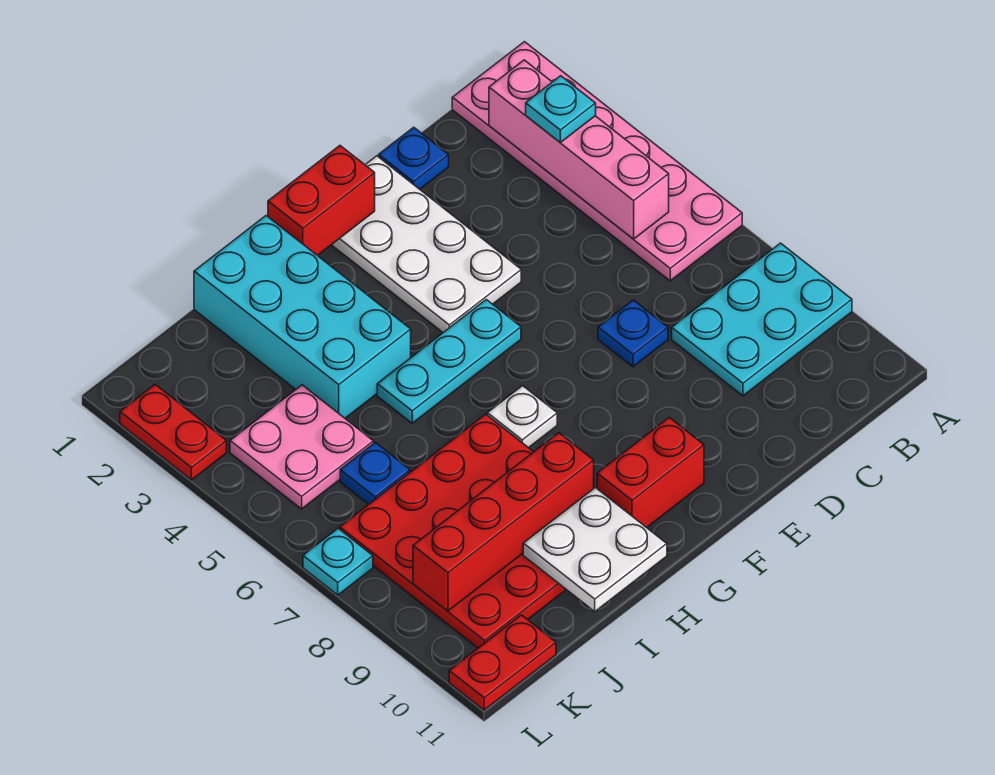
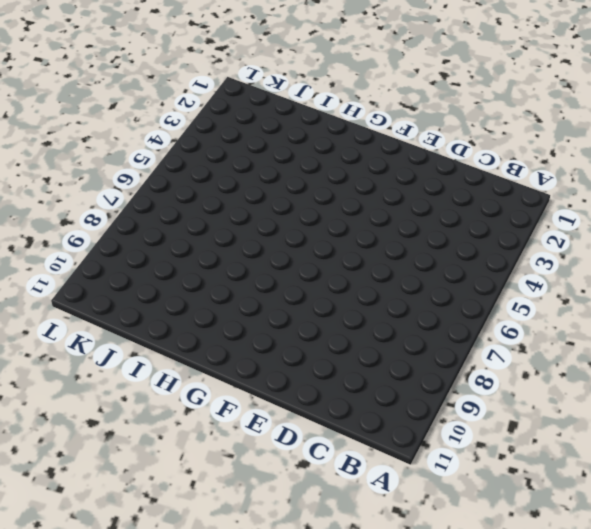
none -> pink 2x6 plate [452,42,742,281]
none -> cyan 2x3 plate [672,243,852,396]
none -> blue 1x1 plate [379,127,449,189]

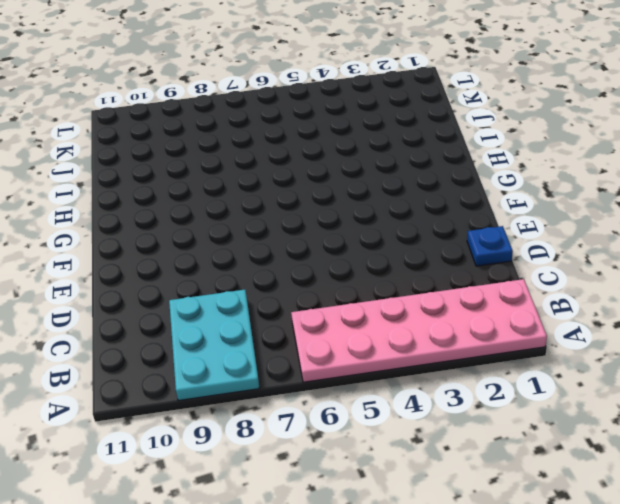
none -> blue 1x1 plate [598,300,668,367]
none -> white 2x4 plate [332,156,521,332]
none -> cyan 1x3 plate [377,300,521,423]

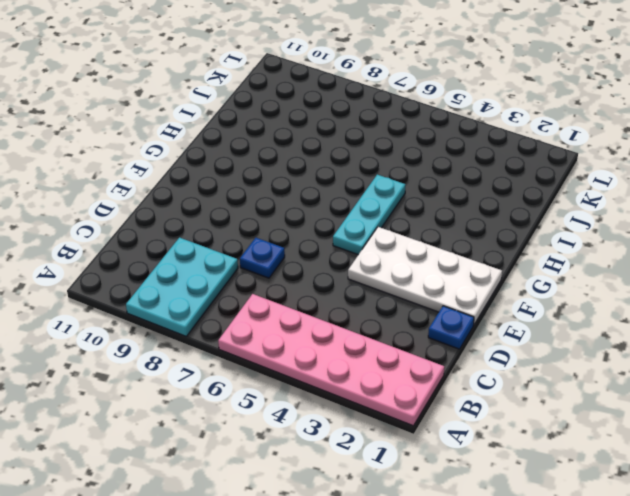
none -> red 1x2 brick [597,418,704,528]
none -> white 1x1 plate [487,386,557,448]
none -> cyan 2x4 brick [194,216,411,418]

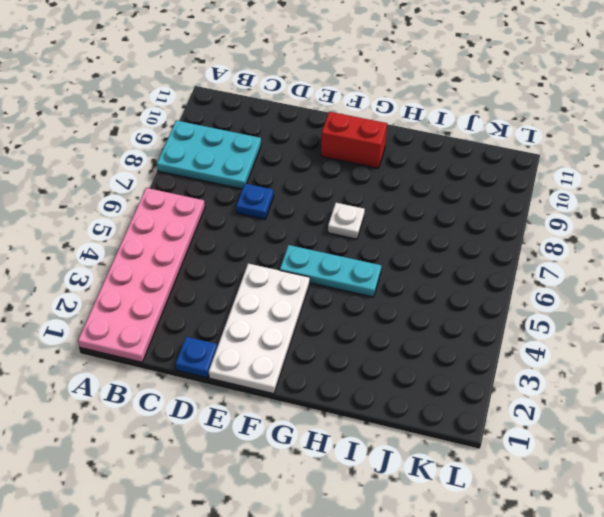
none -> cyan 2x4 brick [194,216,411,418]
none -> red 4x4 plate [340,414,566,648]
none -> pink 2x2 plate [230,385,374,509]

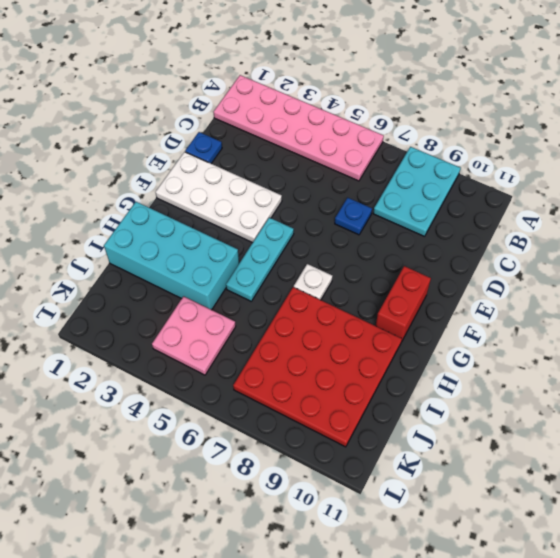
none -> blue 1x1 plate [340,442,410,504]
none -> red 1x2 plate [449,615,556,710]
none -> red 1x2 plate [120,384,227,480]

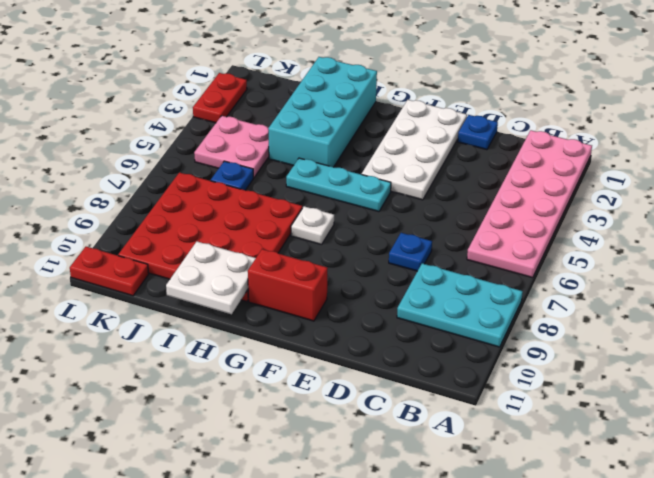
none -> cyan 1x1 plate [303,528,373,595]
none -> pink 1x4 brick [489,60,669,239]
none -> red 1x2 brick [268,146,375,256]

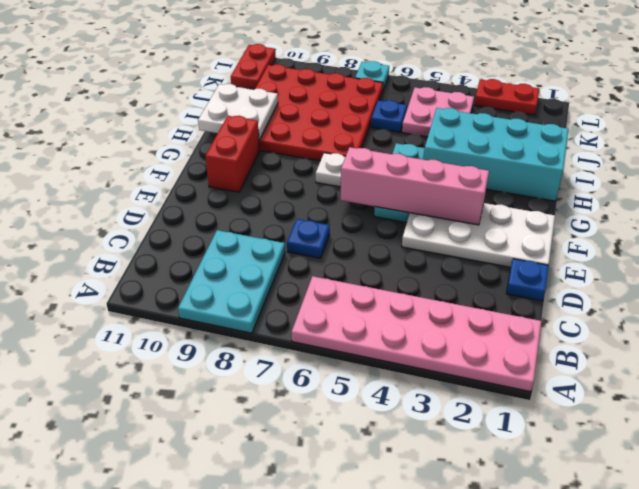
pink 1x4 brick [341,147,489,225] -> pink 1x4 brick moved to [489,60,669,239]
none -> red 1x2 brick [268,146,375,256]
none -> red 1x4 brick [413,433,594,611]
none -> cyan 1x1 plate [526,76,596,142]

